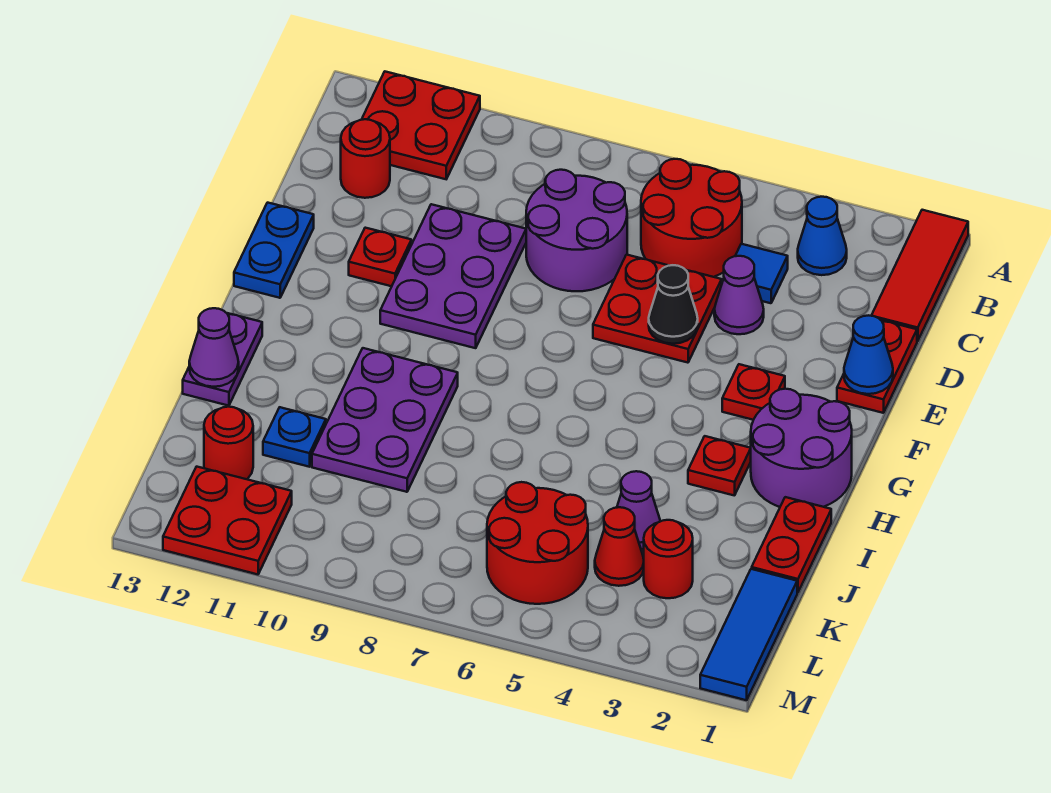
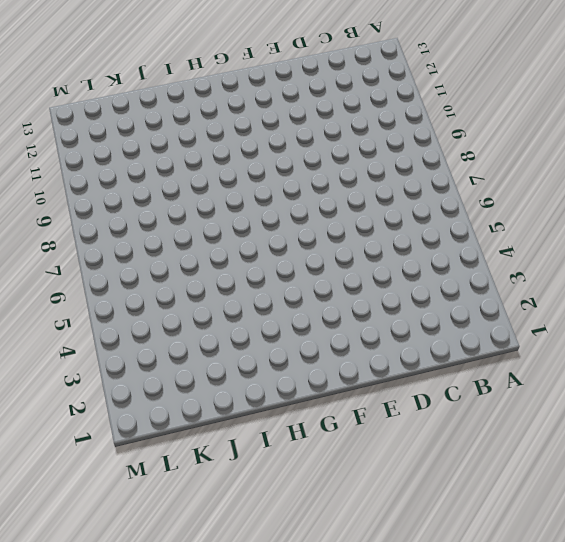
none -> red 1x3 tile [871,210,968,341]
none -> red 2x2 plate [362,72,480,179]
none -> blue 1x1 cone [798,197,847,275]
none -> red 2x2 round brick [641,159,742,277]

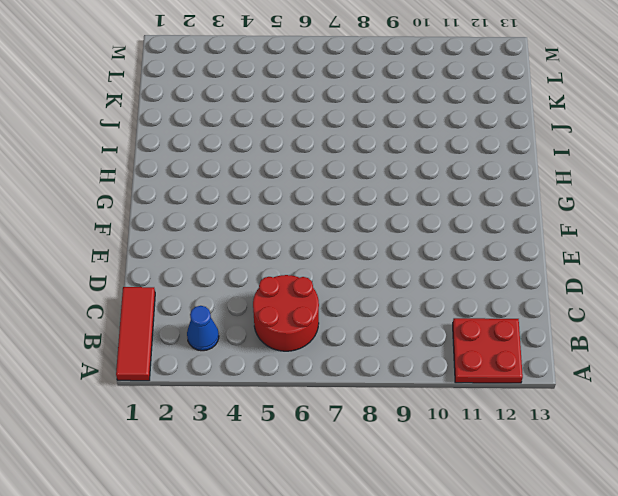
none -> blue 1x1 tile [735,244,788,303]
none -> purple 2x2 round brick [526,170,627,291]
none -> red 1x1 round brick [341,119,390,198]
none -> red 1x2 plate [837,320,917,413]

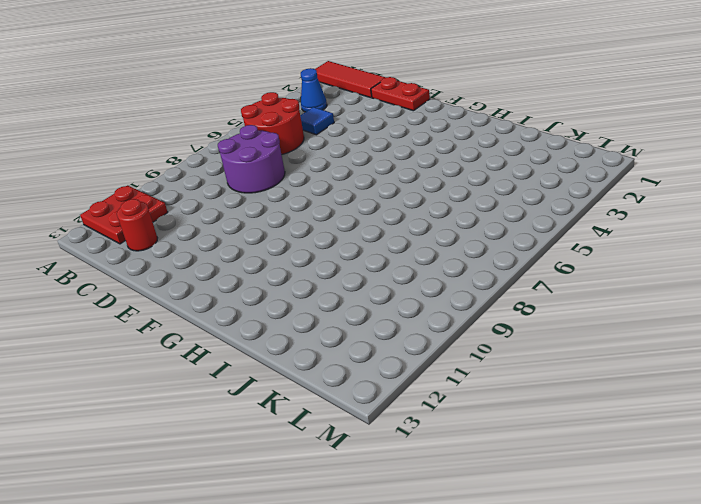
none -> purple 1x1 cone [714,256,764,334]
none -> red 2x2 plate [593,255,722,363]
none -> purple 2x3 plate [380,204,526,348]
none -> red 1x1 plate [349,228,411,286]

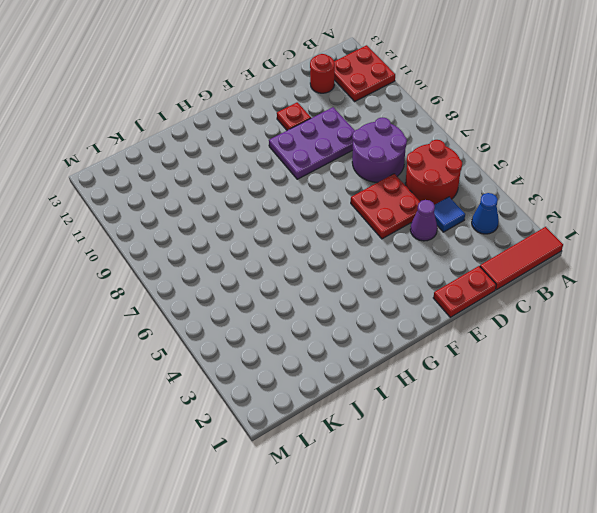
none -> blue 1x2 plate [234,203,314,298]
none -> red 1x1 plate [722,364,785,420]
none -> purple 2x2 round brick [751,389,852,507]
none -> red 1x1 plate [688,436,751,496]

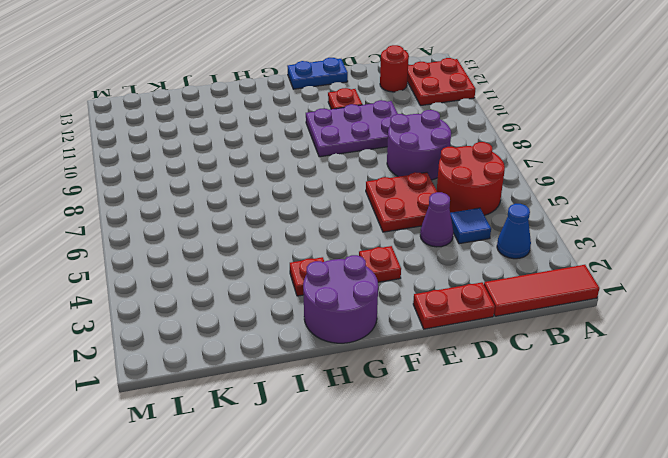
none -> purple 2x3 plate [312,348,458,492]
none -> purple 1x2 plate [183,313,262,406]
none -> red 1x2 plate [752,497,831,593]
none -> purple 1x1 cone [617,471,660,549]

